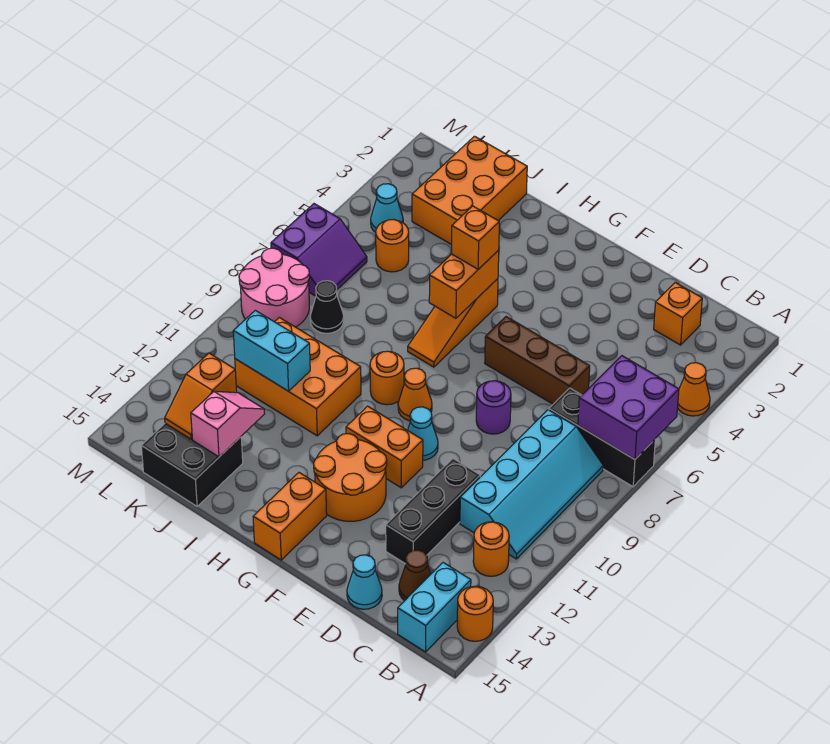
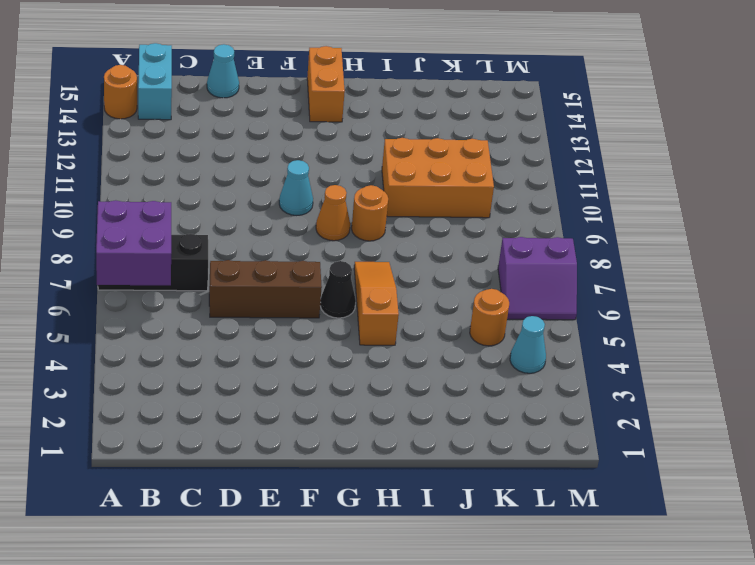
black 1x1 cone [320,261,356,318] -> black 1x1 cone moved to [310,281,344,333]
purple 2x2 slope [498,237,577,320] -> purple 2x2 slope turned to [271,204,367,296]
none -> orange 1x1 cone [678,362,710,416]
none -> cyan 2x4 slope [460,410,603,559]
none -> orange 1x1 round brick [473,522,509,576]
none -> orange 1x1 brick [654,283,702,345]

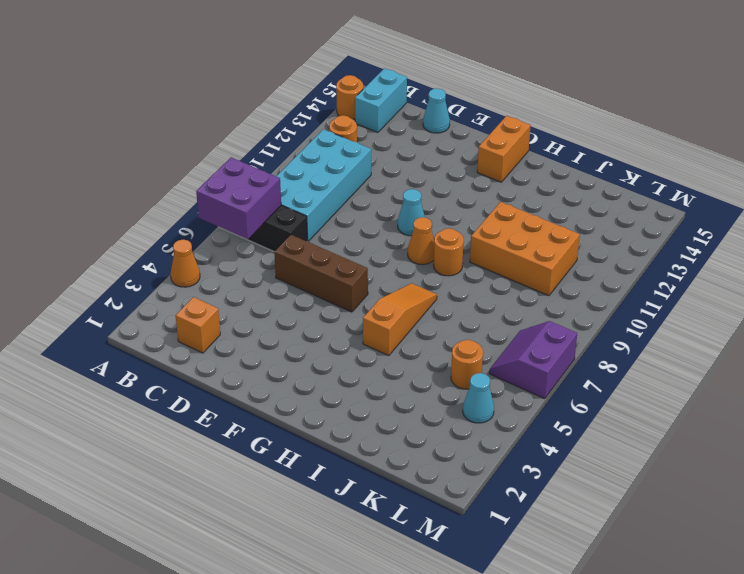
cyan 2x4 brick [276,129,371,241] -> cyan 2x4 slope [460,410,603,559]
none -> brown 1x1 cone [399,550,431,600]
none -> black 1x3 brick [386,459,480,564]
none -> purple 1x1 round brick [476,381,511,434]
none -> orange 1x2 brick [346,406,423,488]

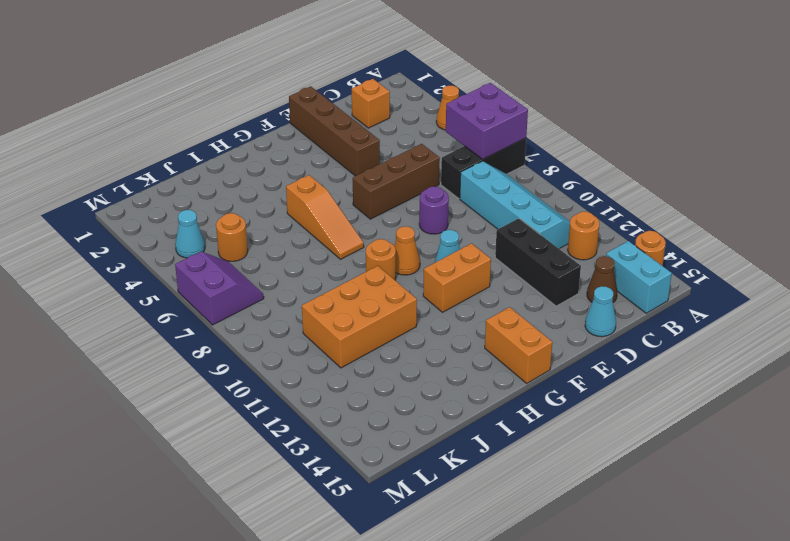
brown 1x4 brick [289,86,380,176] -> none
none -> orange 2x2 round brick [314,434,387,521]
none -> orange 2x3 brick [412,136,527,245]
none -> black 2x2 brick [141,423,243,506]
none -> black 1x1 cone [310,281,344,333]

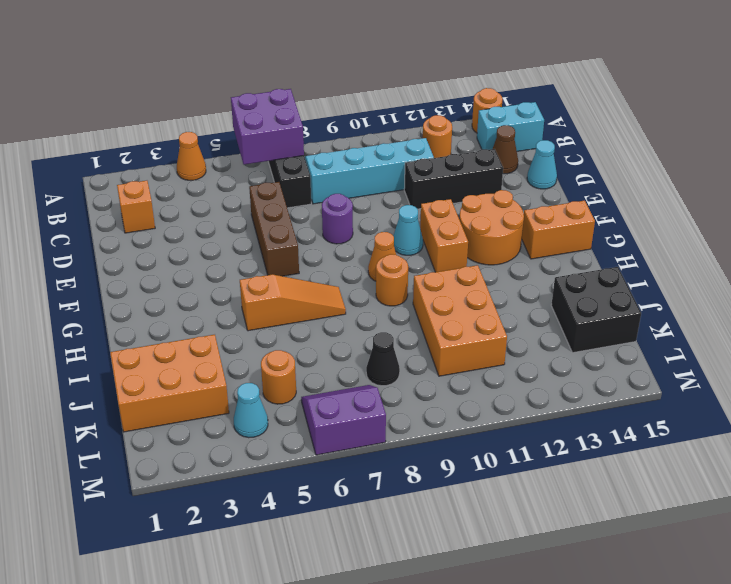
none -> pink 2x2 round brick [239,248,310,327]
none -> orange 1x2 brick [429,250,499,318]
none -> cyan 1x2 brick [233,310,310,391]
none -> pink 1x2 slope [191,391,265,457]

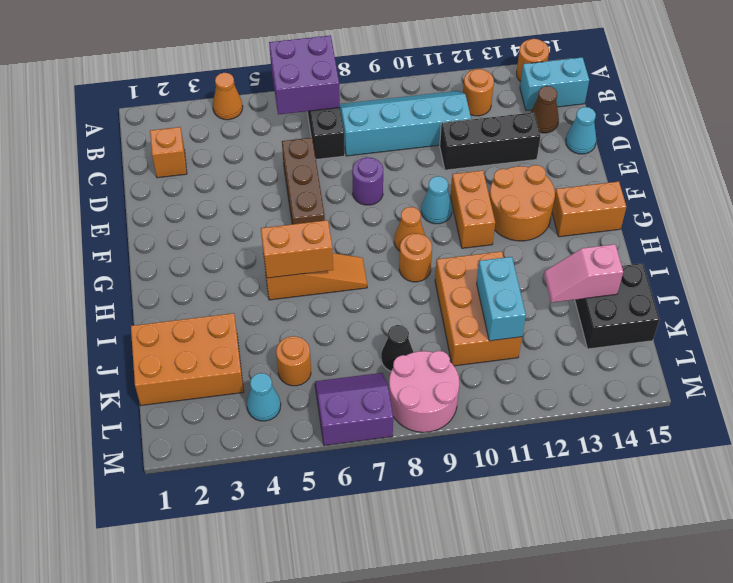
none -> orange 1x2 slope [165,353,237,439]
none -> orange 1x1 brick [451,206,499,269]

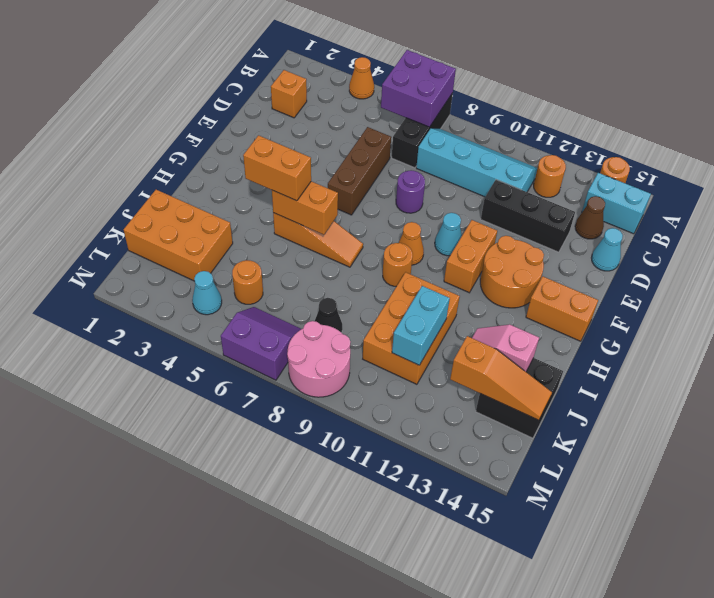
orange 1x2 brick [243,135,311,201] -> orange 1x1 brick [451,206,499,269]
orange 1x3 slope [450,336,552,420] -> orange 1x2 slope [165,353,237,439]

